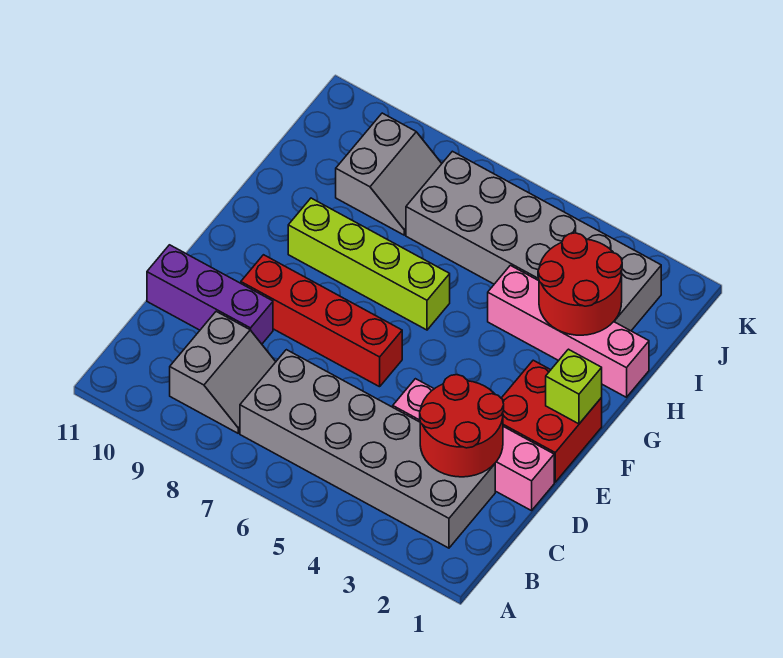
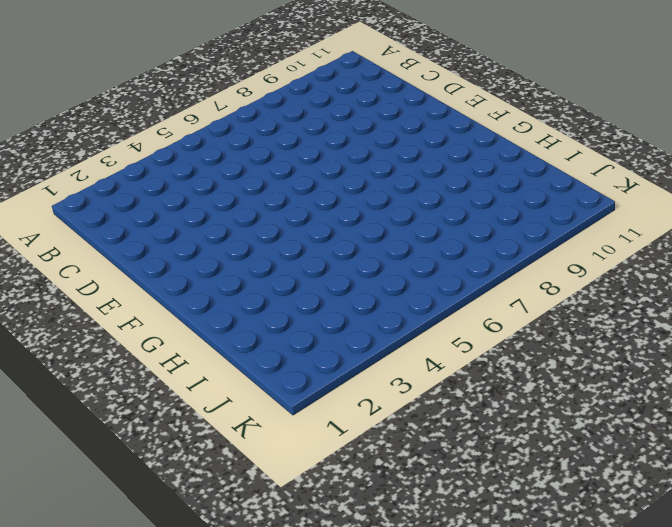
none -> grey 2x6 brick [240,350,495,548]
none -> grey 2x2 slope [170,312,276,433]
none -> pink 1x4 brick [393,379,554,511]

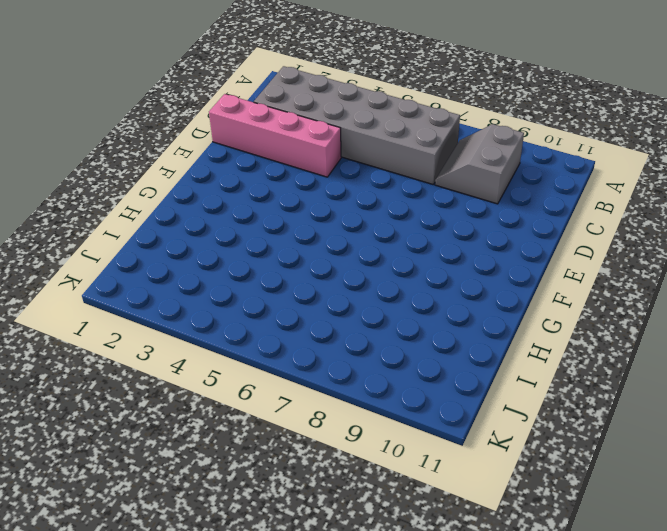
none -> purple 1x3 brick [147,245,273,344]
none -> red 2x2 brick [501,360,602,482]
none -> red 1x4 brick [241,255,402,387]

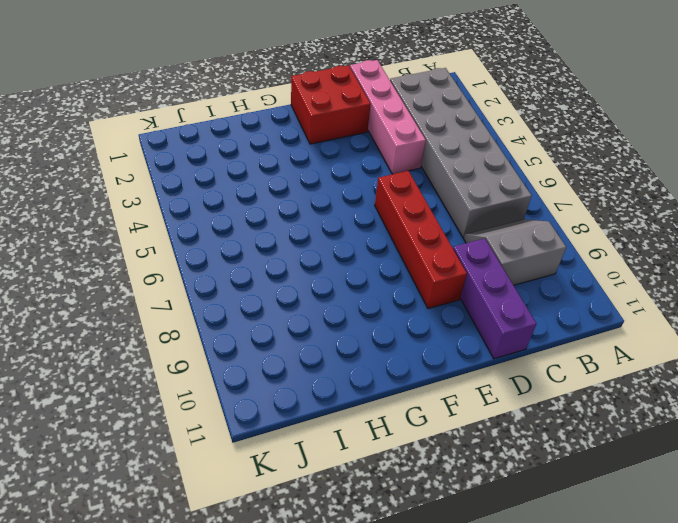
none -> lime 1x4 brick [288,198,450,330]
none -> pink 1x4 brick [488,265,649,397]
none -> grey 2x6 brick [406,151,661,331]

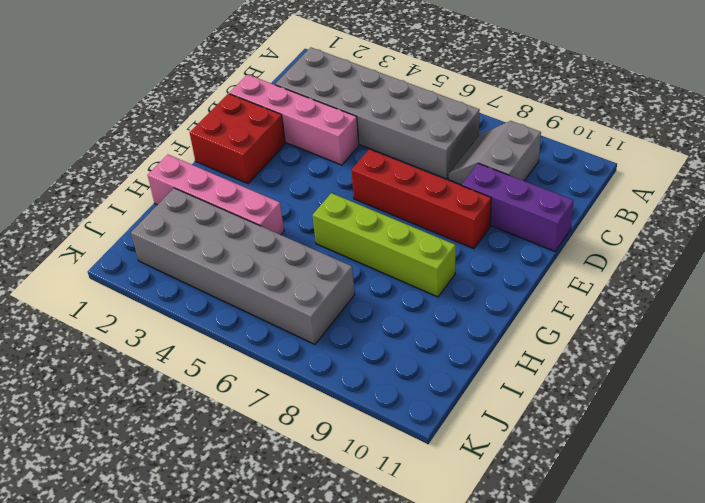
none -> grey 2x2 slope [336,113,442,235]
none -> red 2x2 round brick [420,375,504,477]
none -> lime 1x1 brick [546,349,602,424]

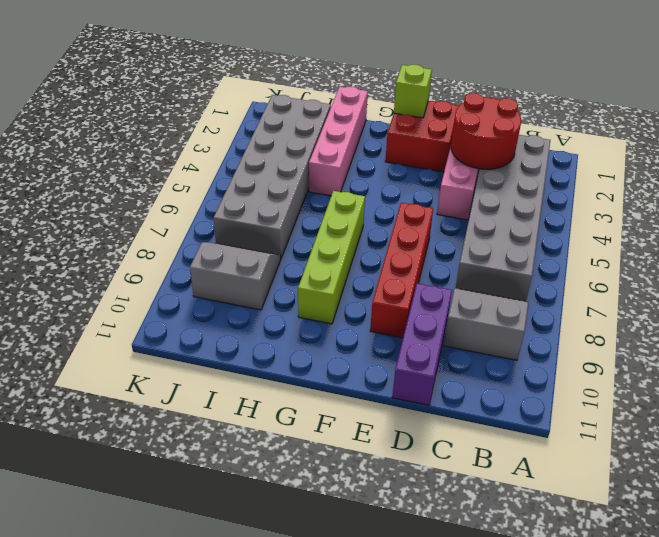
none -> red 2x2 round brick [538,233,622,335]

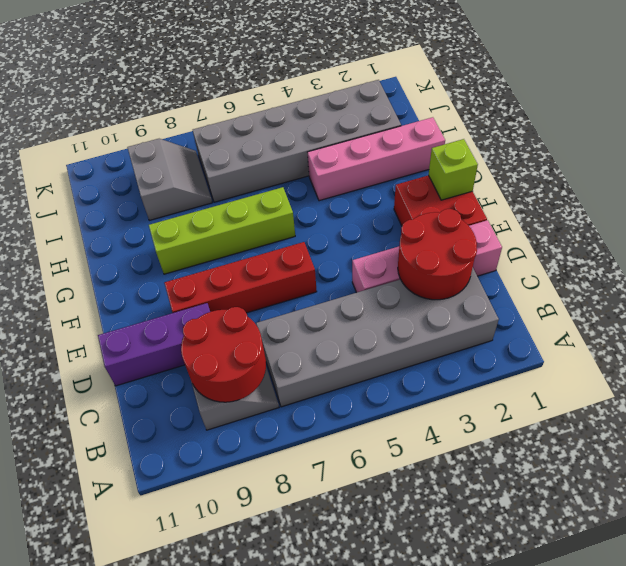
red 2x2 round brick [181,307,266,402] -> red 2x2 round brick moved to [538,233,622,335]

